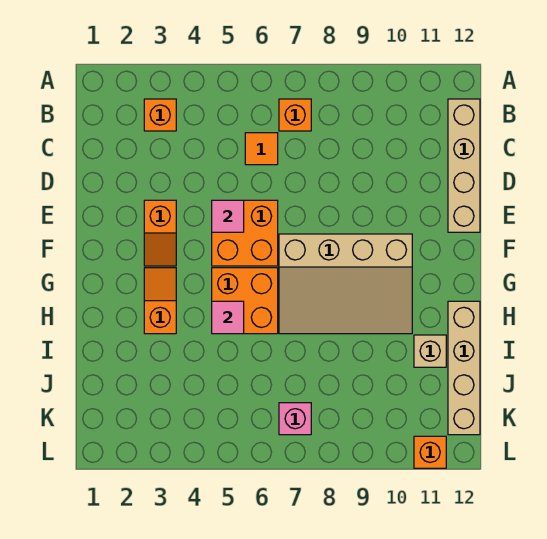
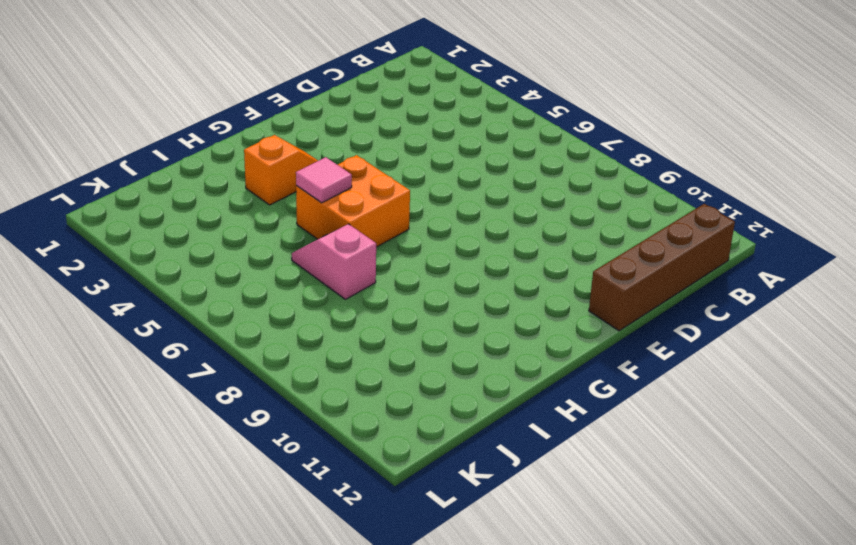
brown 1x4 brick [589,204,735,331] -> tan 1x4 brick [448,99,480,232]
pink 1x2 slope [292,224,376,299] -> none
none -> orange 1x1 brick [144,99,176,131]
none -> orange 1x1 brick [279,99,311,131]
none -> orange 1x1 tile [245,133,278,165]

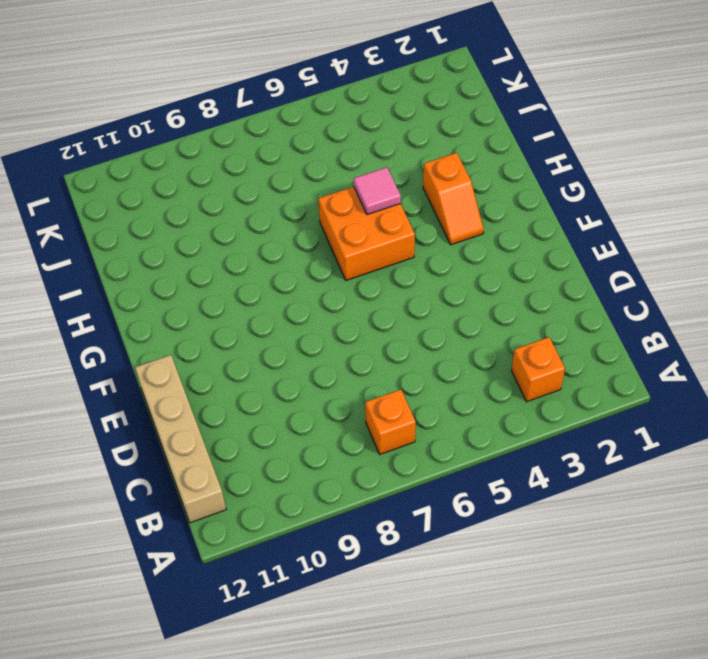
none -> orange 1x1 tile [245,133,278,165]
none -> orange 1x2 slope [144,200,176,266]
none -> orange 2x2 brick [212,200,278,266]

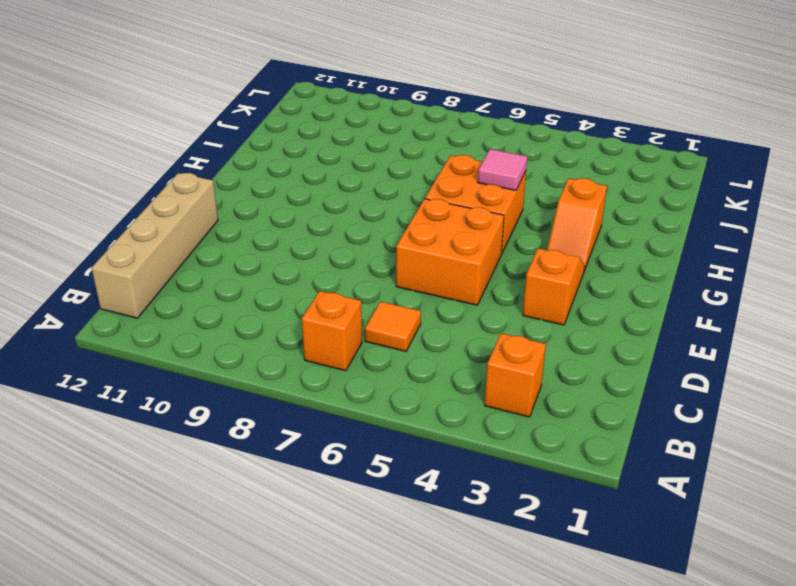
none -> tan 3x4 slope [279,234,412,334]
none -> tan 1x4 brick [448,301,480,435]
none -> tan 1x1 brick [414,335,446,367]

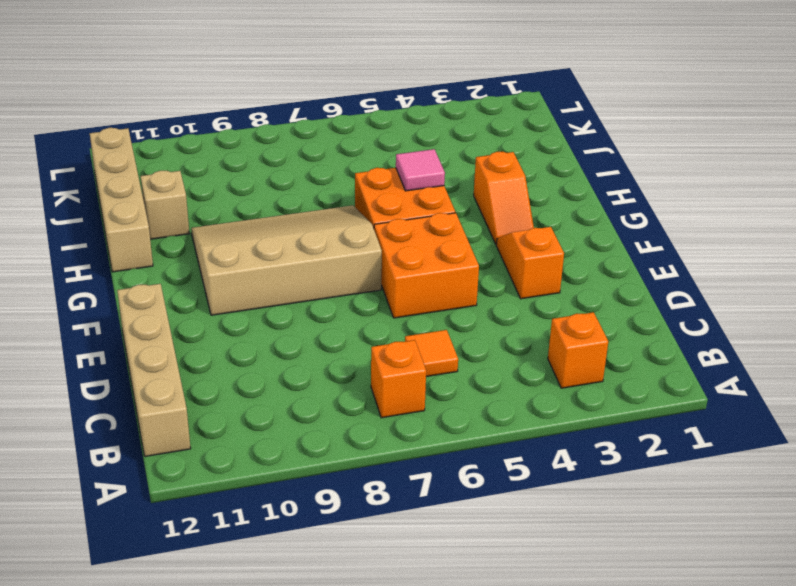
none -> pink 1x1 brick [279,403,311,435]
none -> orange 1x1 brick [414,436,446,468]
none -> pink 1x1 tile [212,200,244,232]

